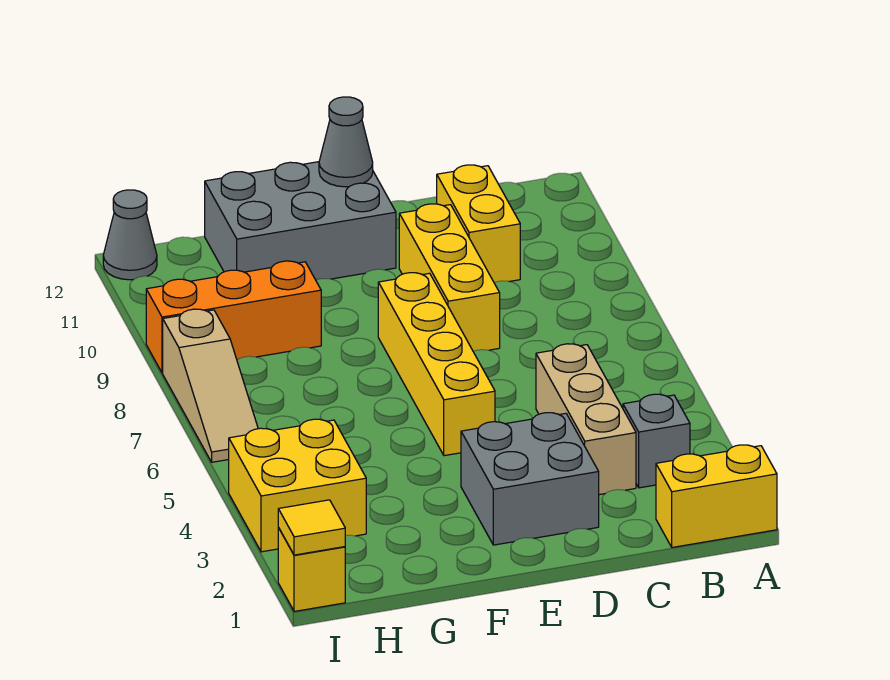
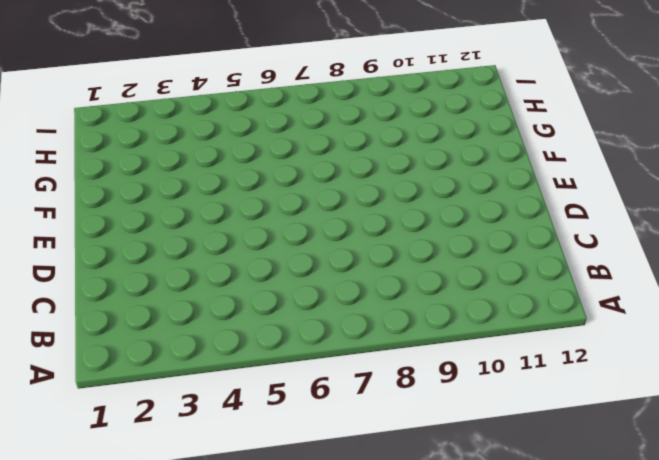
none -> yellow 1x2 brick [656,445,777,547]
none -> grey 1x1 brick [623,394,690,488]
none -> tan 1x3 brick [536,344,636,495]

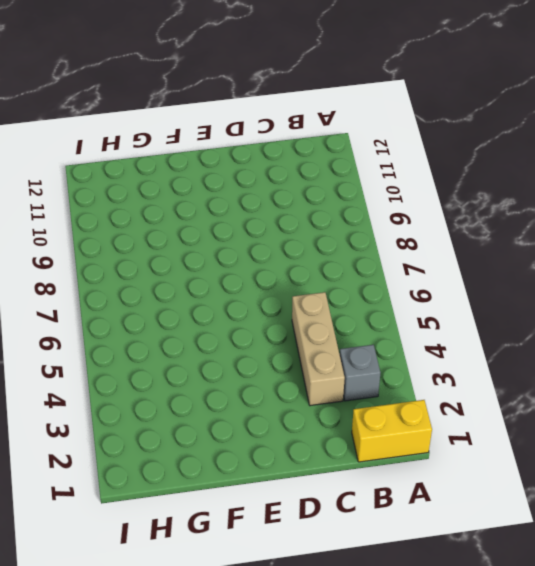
none -> yellow 1x2 brick [437,165,520,282]
none -> grey 2x2 brick [461,413,599,545]
none -> yellow 1x3 brick [399,204,500,351]

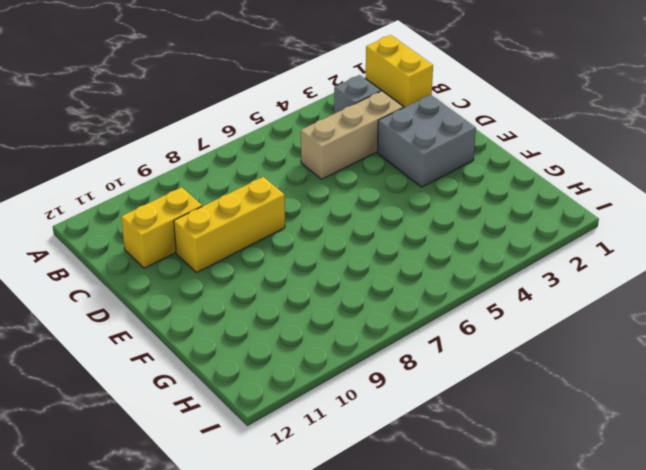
none -> yellow 1x4 brick [378,273,495,456]
none -> grey 2x3 brick [205,162,396,280]
none -> orange 1x3 brick [146,261,321,373]

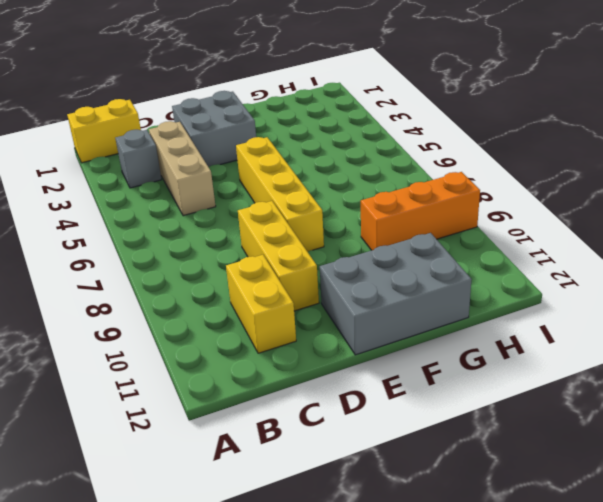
none -> yellow 2x2 brick [229,419,366,552]
none -> yellow 1x1 brick [278,528,345,611]
none -> tan 1x3 slope [163,309,258,462]

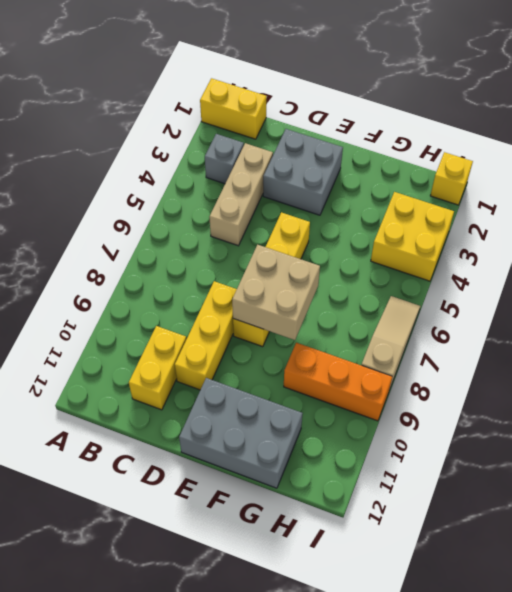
tan 2x2 brick [232,245,320,340] -> none
none -> grey 1x1 cone [103,190,157,280]
none -> grey 1x1 cone [319,97,373,187]
none -> yellow 1x1 tile [278,500,345,555]

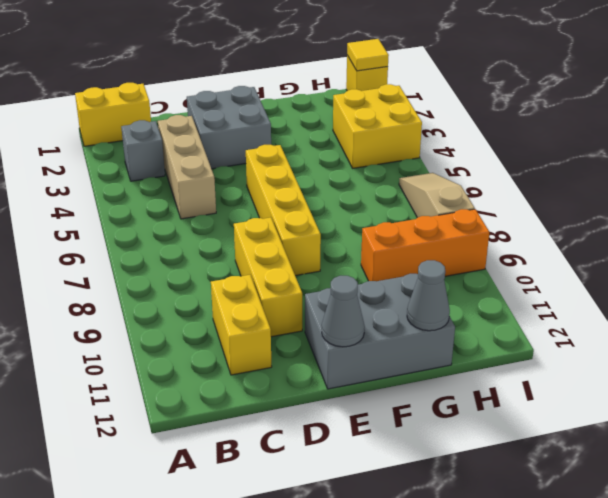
grey 1x1 cone [407,260,450,331] -> grey 1x1 cone moved to [103,190,157,280]

